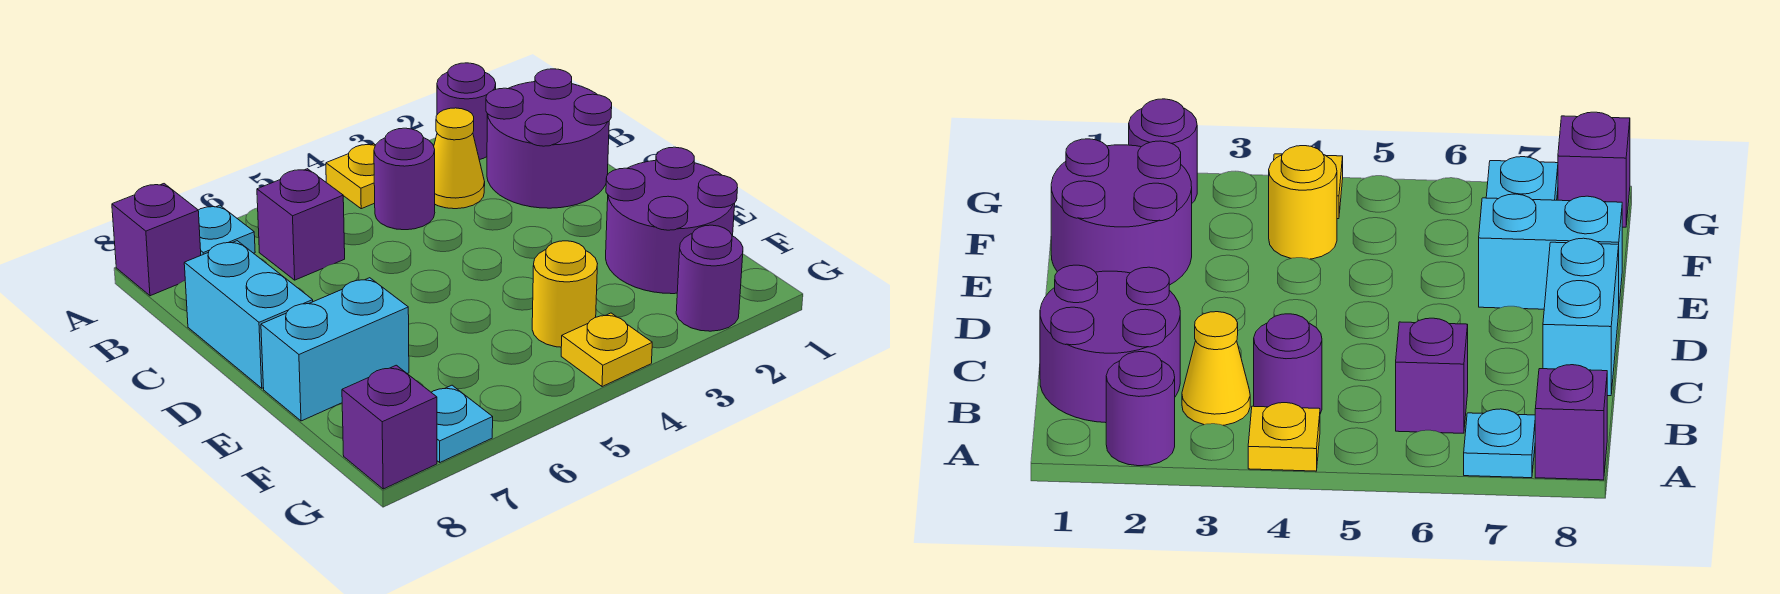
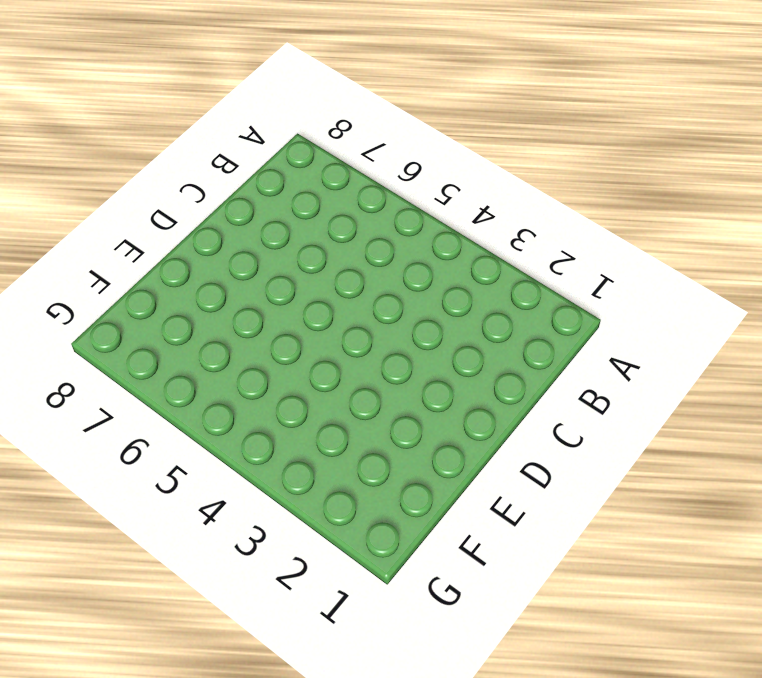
none -> purple 1x1 round brick [437,63,496,160]
none -> yellow 1x1 plate [326,144,375,209]
none -> cyan 1x1 plate [198,205,255,255]

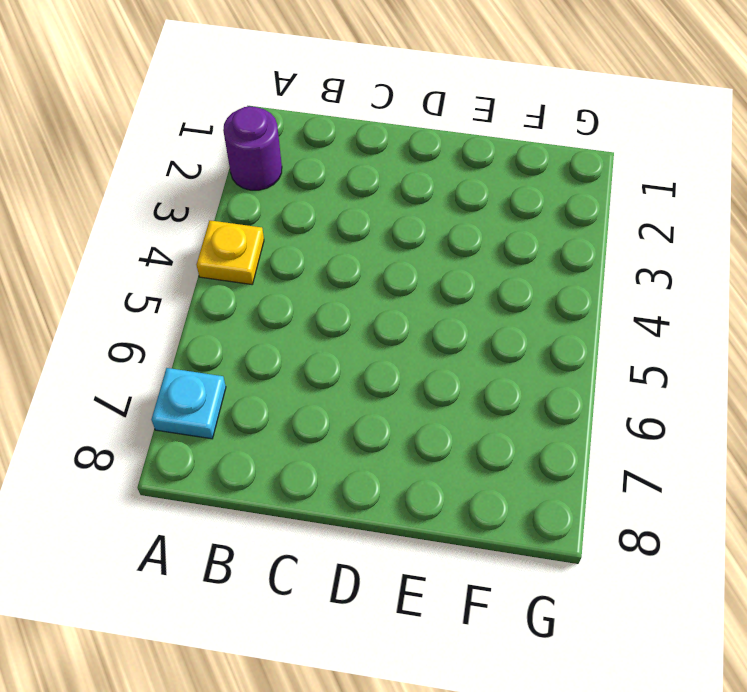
none -> purple 1x1 brick [112,184,201,296]
none -> purple 2x2 round brick [486,69,612,208]
none -> yellow 1x1 cone [434,108,485,209]

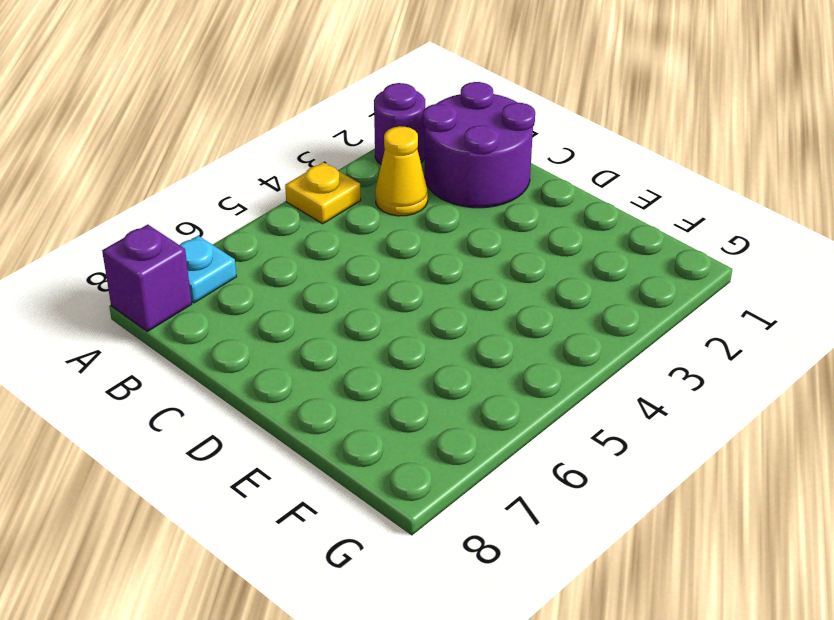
none -> purple 1x1 round brick [374,128,435,230]
none -> purple 1x1 brick [257,169,345,280]
none -> cyan 1x2 brick [184,241,313,388]

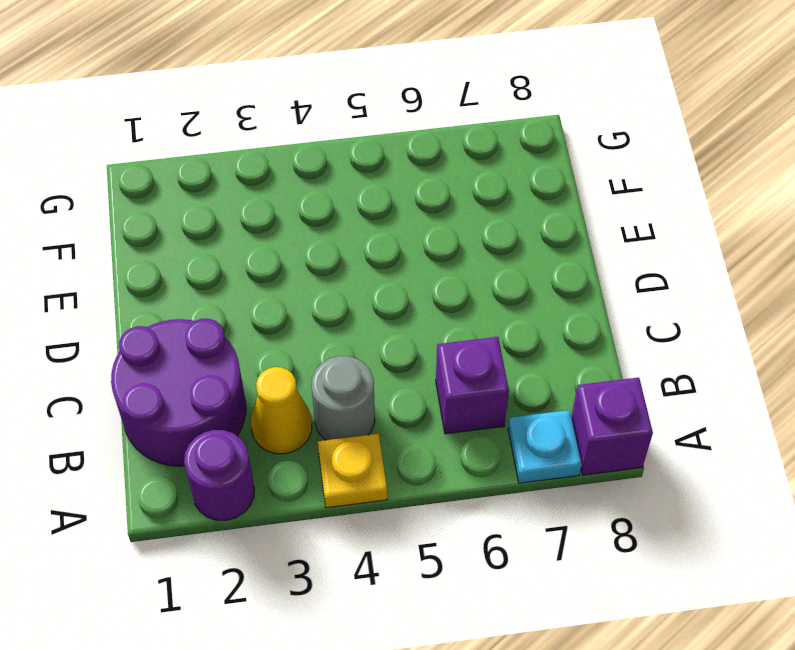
grey 1x1 round brick [311,356,375,440] -> purple 1x1 round brick [374,128,435,230]
none -> cyan 1x2 brick [184,241,313,388]
none -> purple 2x2 round brick [606,147,738,294]
none -> cyan 1x2 brick [261,278,409,421]

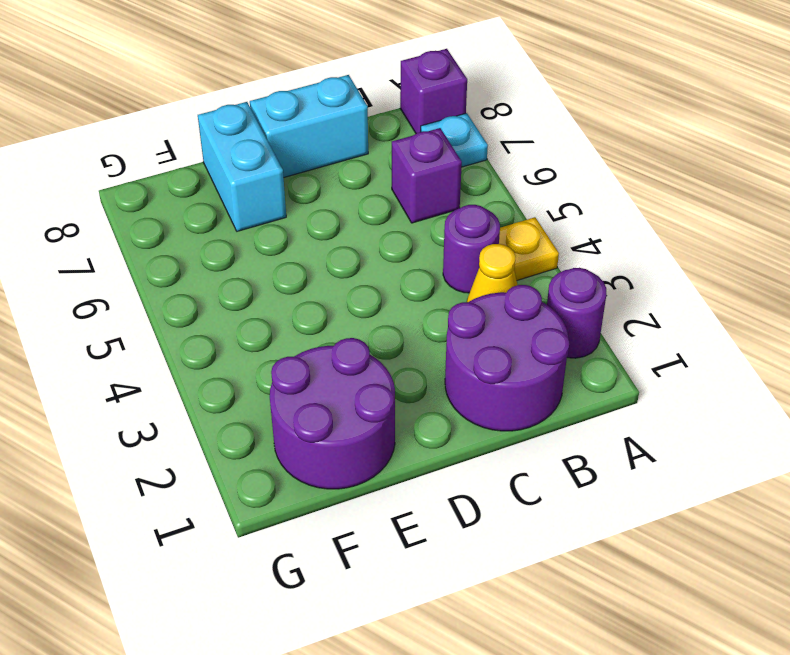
none -> yellow 1x1 round brick [532,241,598,347]
none -> purple 1x1 round brick [676,225,743,331]
none -> yellow 1x1 plate [561,313,652,387]

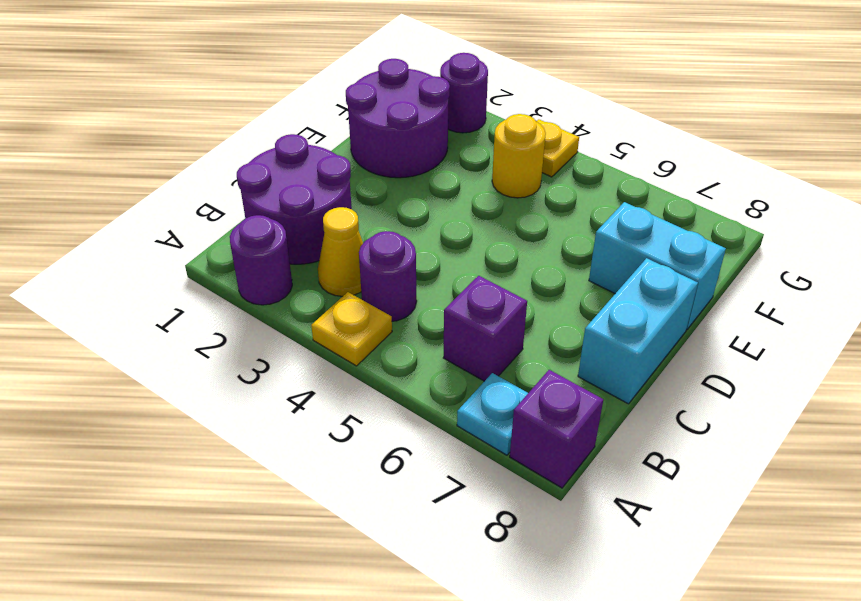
none -> cyan 1x1 plate [431,385,493,462]
none -> purple 1x1 brick [342,365,437,489]

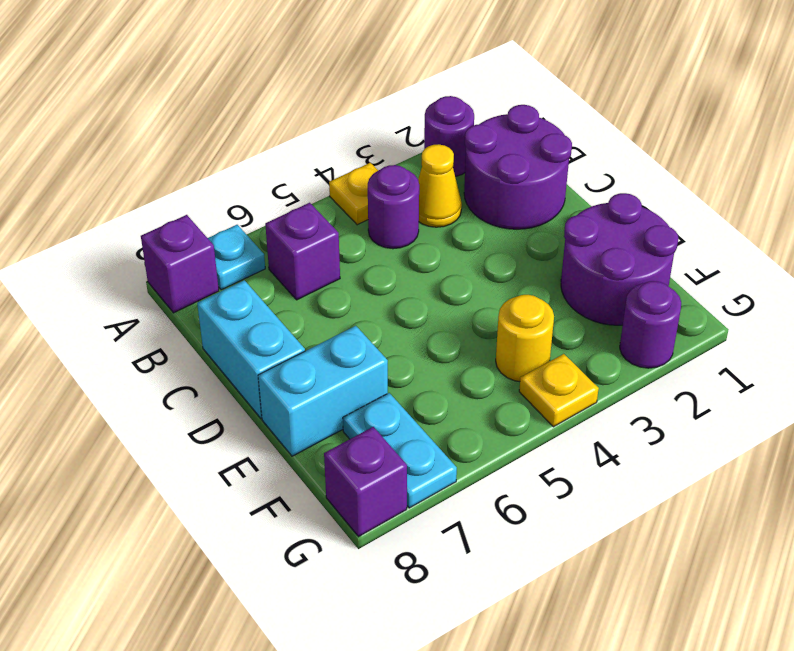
cyan 1x2 plate [343,393,457,508] -> cyan 1x1 plate [431,385,493,462]

